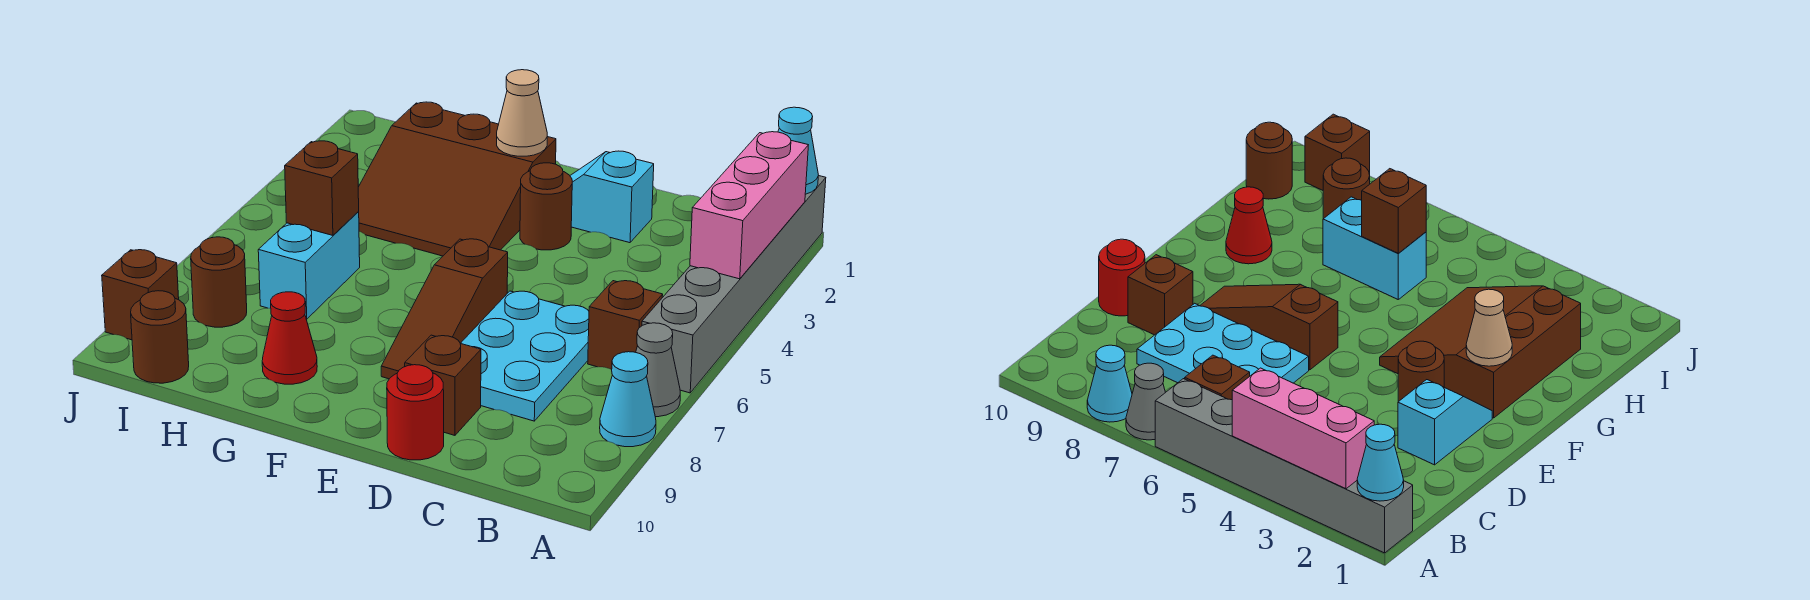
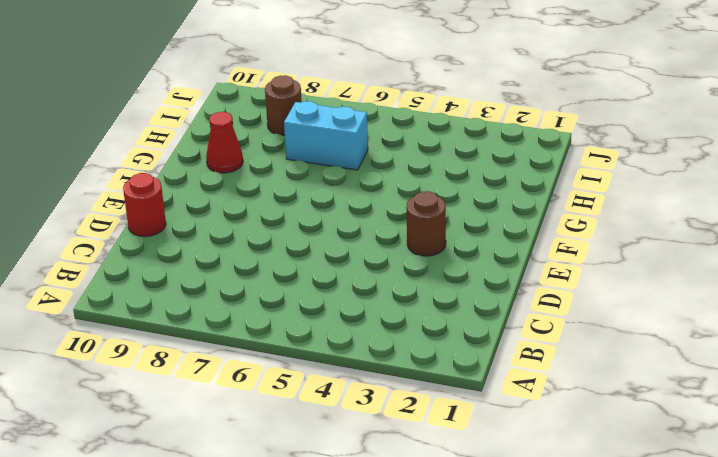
none -> grey 1x6 brick [642,176,826,393]
none -> grey 1x1 cone [636,323,680,417]
none -> cyan 1x1 cone [600,352,656,447]

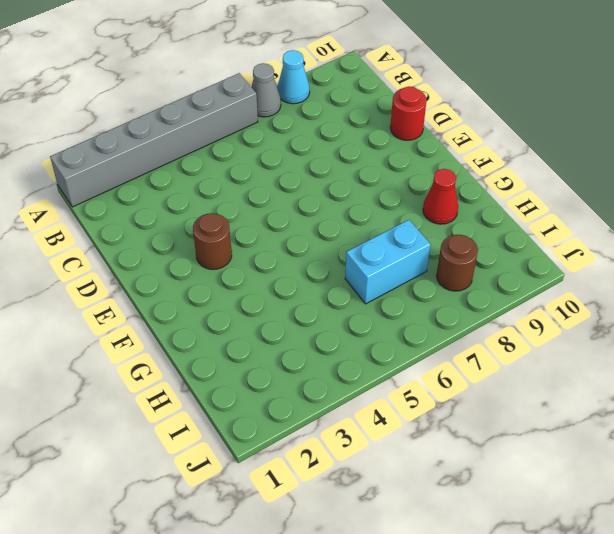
none -> brown 1x1 brick [588,281,663,370]
none -> cyan 2x3 plate [461,291,589,421]
none -> cyan 1x2 slope [570,151,654,243]

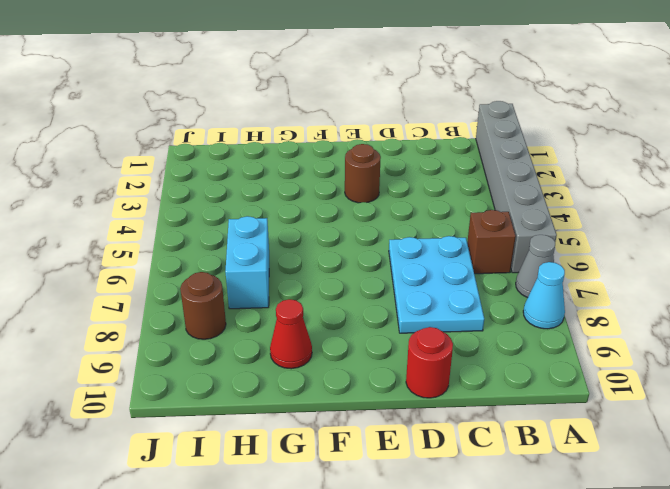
none -> cyan 1x2 slope [570,151,654,243]
none -> brown 1x1 brick [405,335,481,435]
none -> brown 1x3 slope [381,239,508,379]

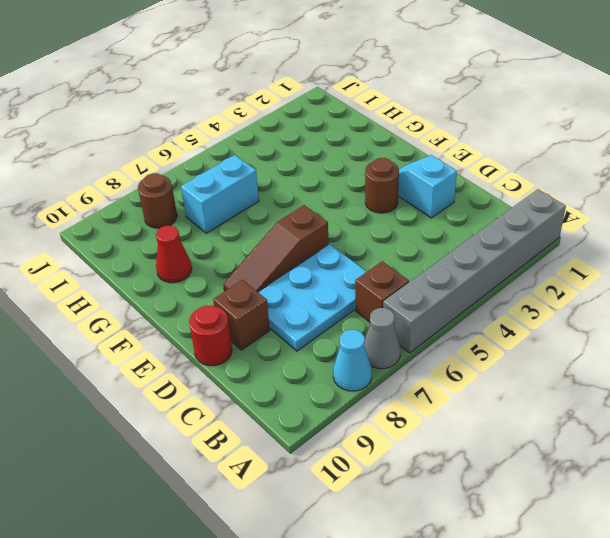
none -> brown 3x3 slope [358,102,556,256]
none -> brown 1x1 round brick [131,291,189,383]
none -> brown 1x1 brick [102,250,179,340]

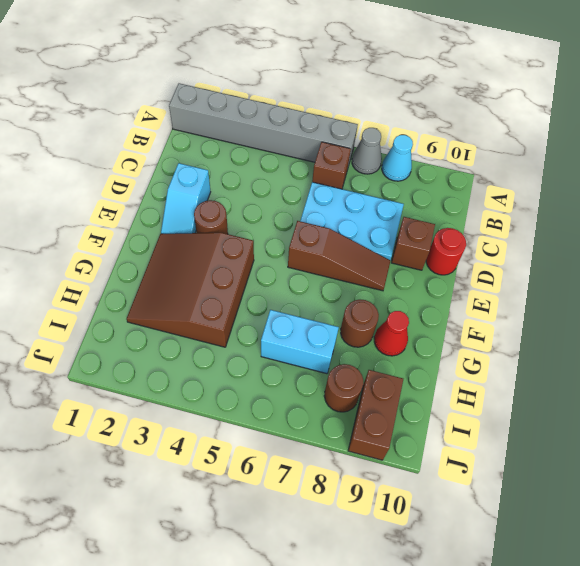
brown 3x3 slope [127,233,254,347] -> brown 3x3 slope turned to [358,102,556,256]
brown 1x1 round brick [341,300,379,347] -> brown 1x1 round brick moved to [131,291,189,383]
brown 1x2 brick [348,370,403,460] -> brown 1x1 brick [102,250,179,340]
none -> cyan 1x1 cone [778,107,819,194]
none -> pink 1x3 brick [690,132,808,279]
none -> tan 1x1 cone [497,70,547,156]

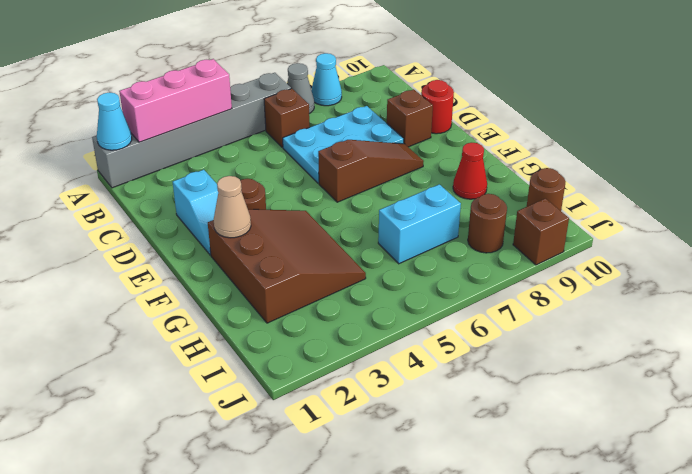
none -> brown 1x1 brick [285,141,359,235]

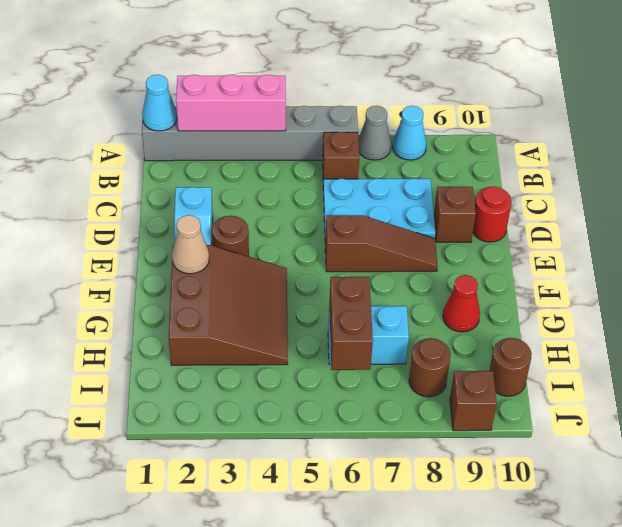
brown 1x2 brick [329,277,373,370] -> brown 1x1 brick [285,141,359,235]

